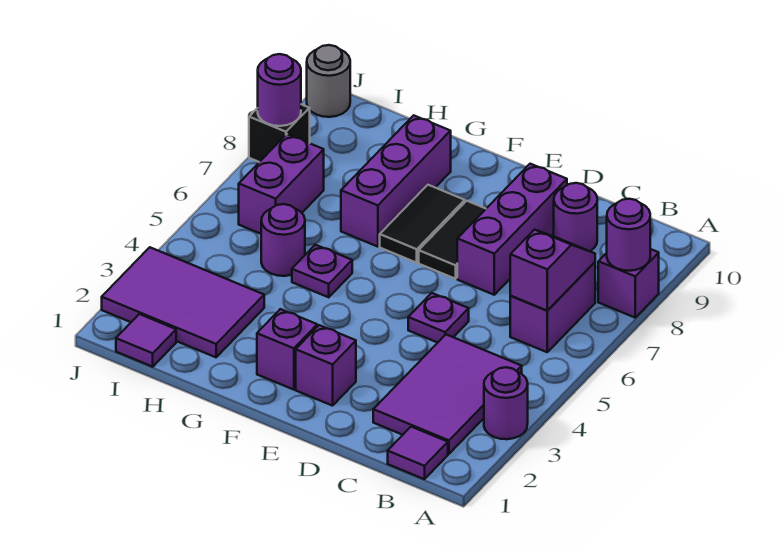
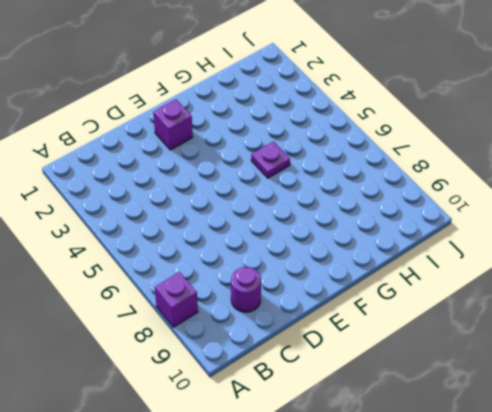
none -> purple 1x1 round brick [484,367,528,439]
none -> purple 1x1 tile [388,427,448,479]
none -> purple 2x3 tile [373,335,522,454]

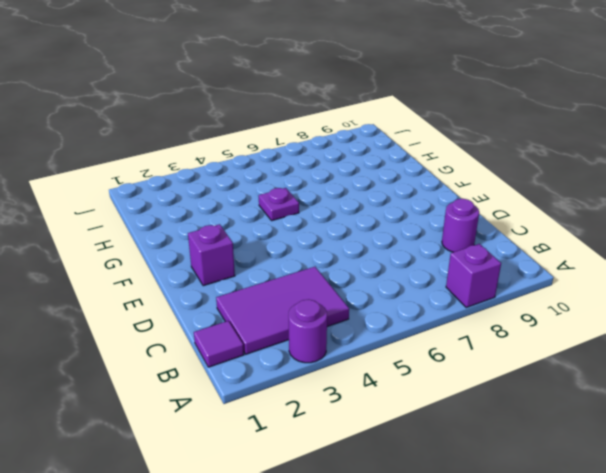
none -> purple 1x2 brick [510,262,595,352]
none -> purple 1x1 plate [408,293,469,343]
none -> purple 1x3 brick [457,164,567,295]

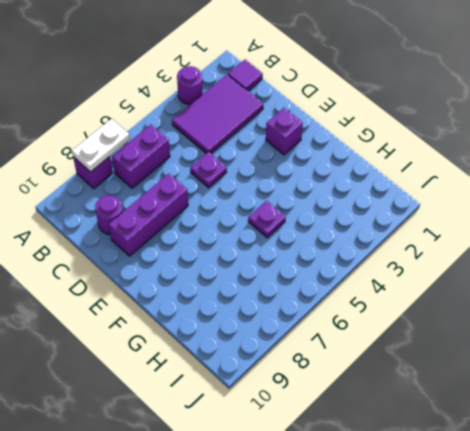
white 1x2 plate [72,119,130,172] -> purple 1x1 round brick [607,199,650,271]
none -> black 1x2 tile [419,201,486,279]
none -> purple 1x1 brick [257,309,317,390]
none -> black 1x2 tile [380,185,465,263]

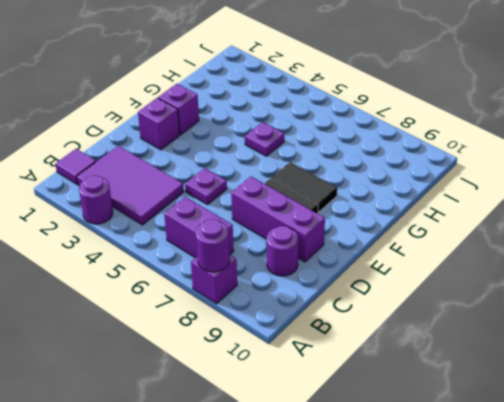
none -> purple 1x3 brick [341,115,451,247]
none -> purple 2x3 tile [102,247,264,357]
none -> purple 1x1 round brick [261,204,305,276]

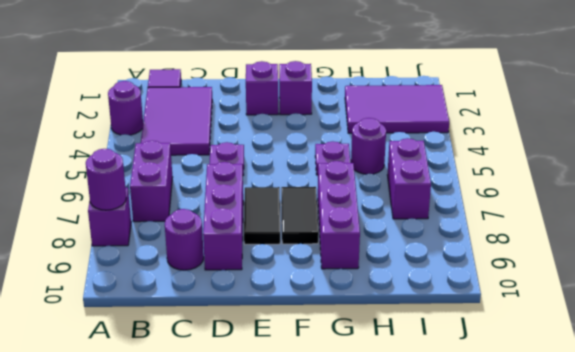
none -> purple 1x1 tile [116,314,176,367]
none -> black 1x1 brick [249,104,310,162]
none -> grey 1x1 round brick [307,45,350,117]

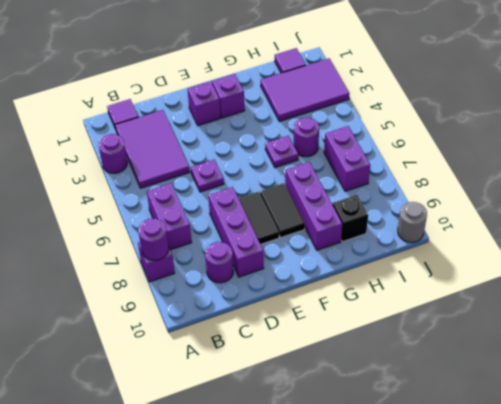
black 1x1 brick [333,195,368,242] -> black 1x1 brick moved to [249,104,310,162]
none -> purple 1x2 slope [510,230,595,311]
none -> purple 1x1 round brick [258,54,301,126]

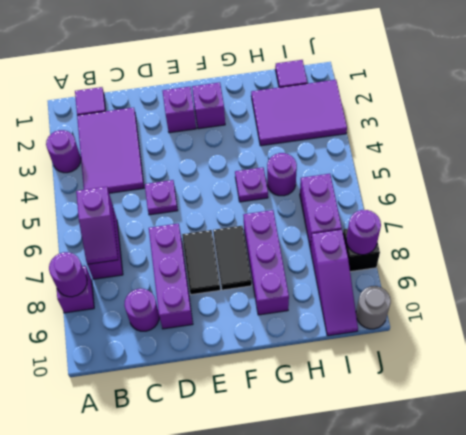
purple 1x3 slope [310,230,358,336] -> none

